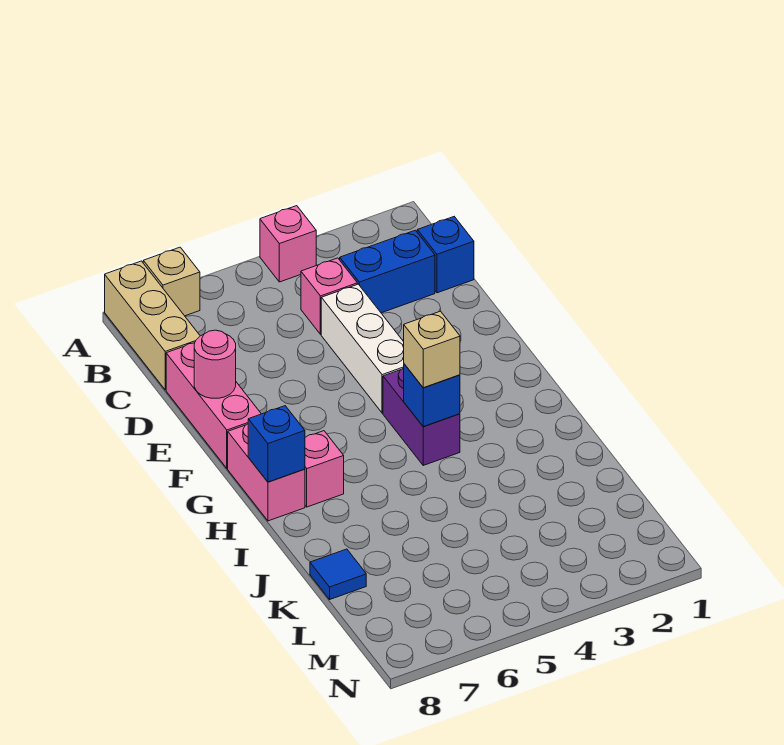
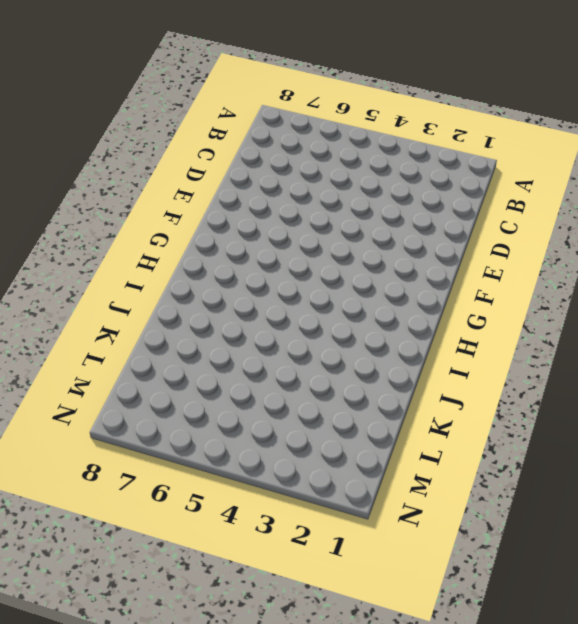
none -> pink 1x1 brick [260,206,316,282]
none -> tan 1x1 brick [143,247,200,316]
none -> tan 1x3 brick [105,261,200,390]

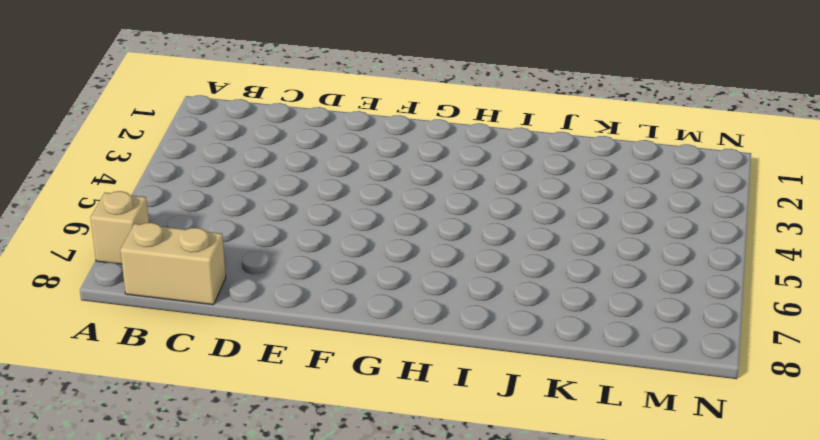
tan 1x2 brick [120,223,226,305] -> tan 1x3 brick [105,261,200,390]
none -> pink 1x1 brick [260,206,316,282]
none -> blue 1x1 brick [417,217,474,293]
none -> blue 1x2 brick [340,230,435,313]

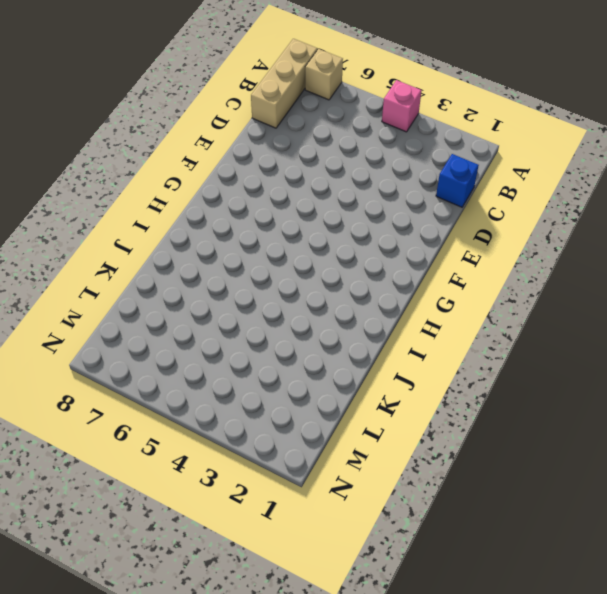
none -> blue 1x2 brick [340,230,435,313]
none -> pink 1x1 brick [301,258,357,334]
none -> white 1x3 brick [321,284,404,413]

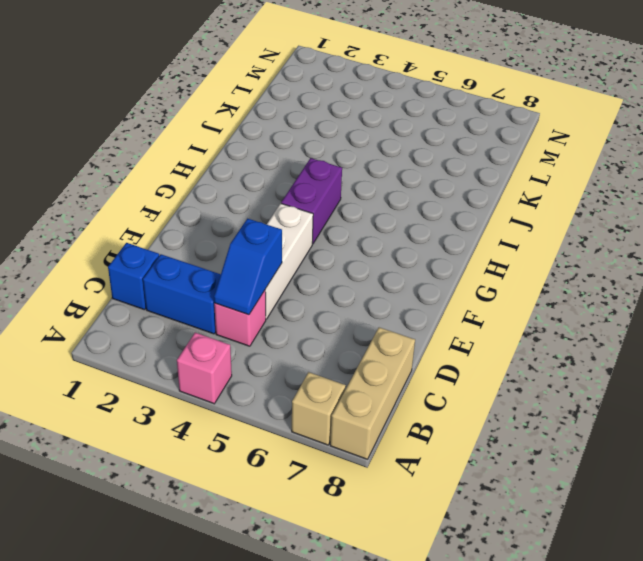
blue 1x2 slope [214,219,282,315] -> none
none -> pink 1x3 brick [166,343,261,468]
none -> pink 1x2 brick [228,424,305,521]
none -> pink 1x1 brick [305,431,344,507]

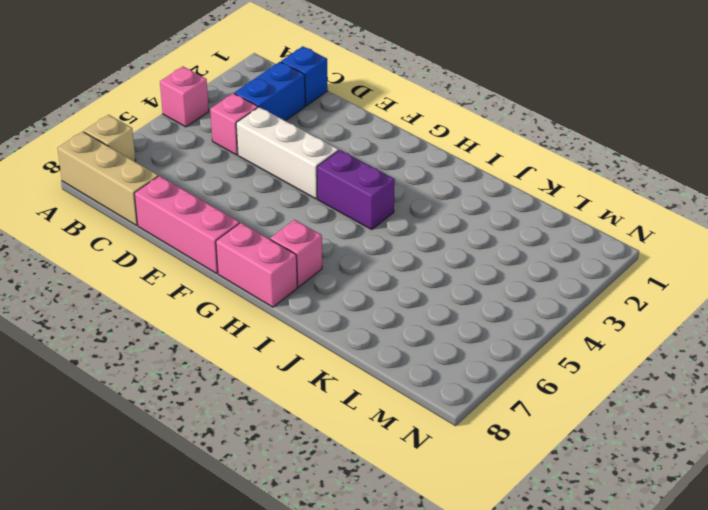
none -> blue 1x1 tile [310,549,366,599]
none -> pink 1x1 round brick [194,330,236,398]
none -> blue 1x1 brick [404,364,460,427]

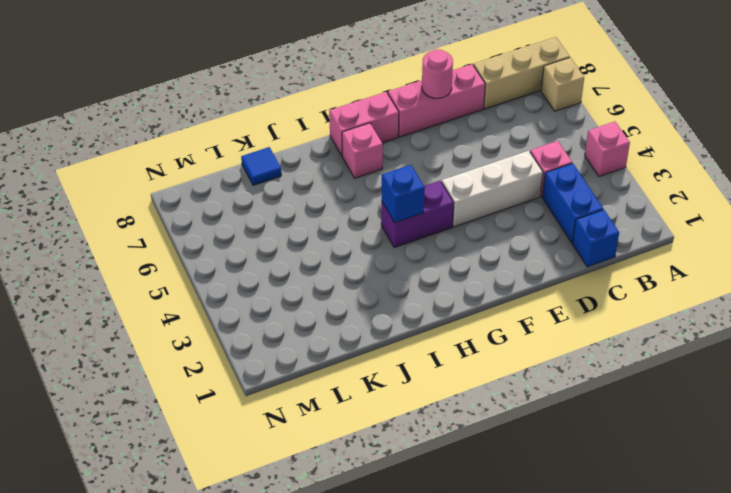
none -> blue 1x1 brick [248,406,305,482]
none -> tan 1x1 brick [404,311,460,388]

